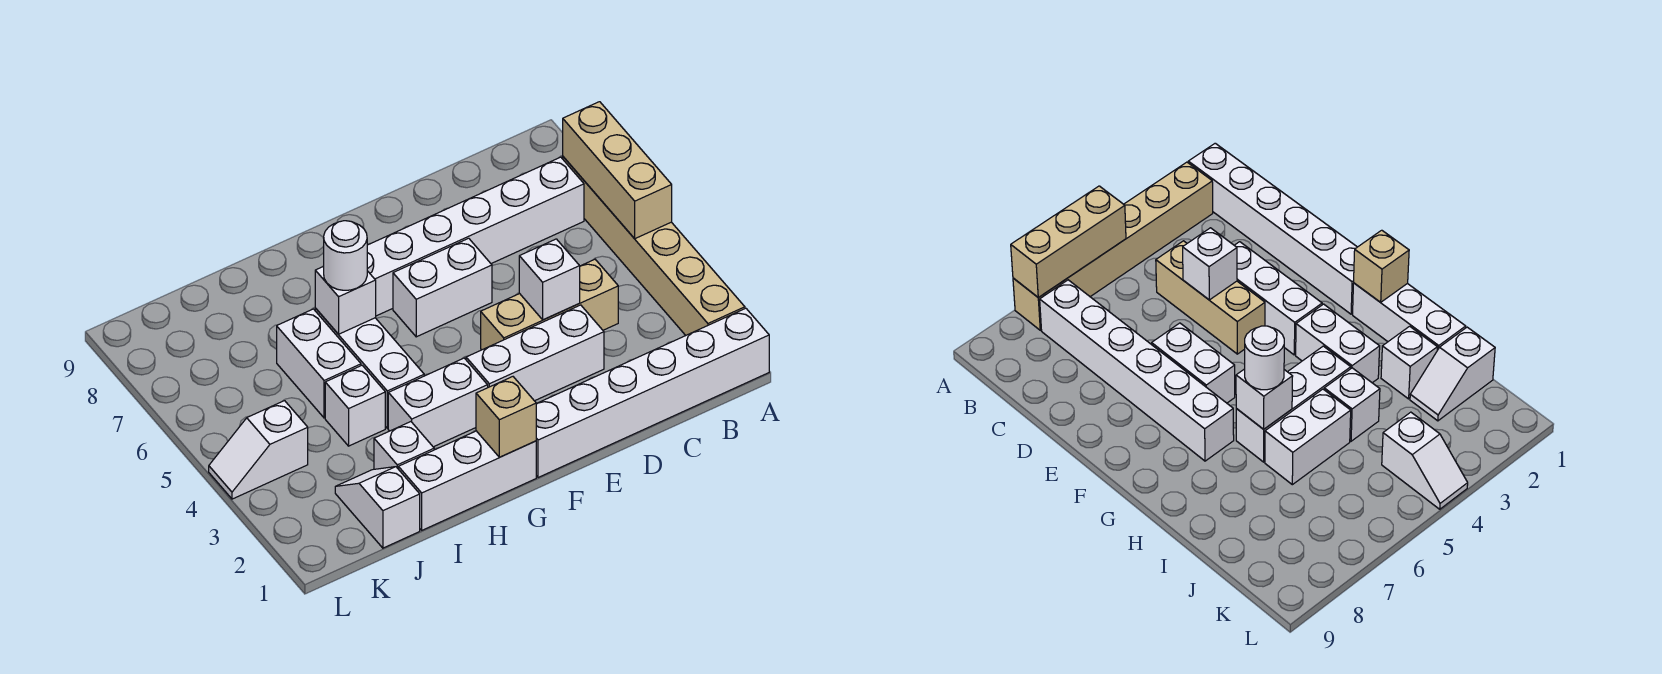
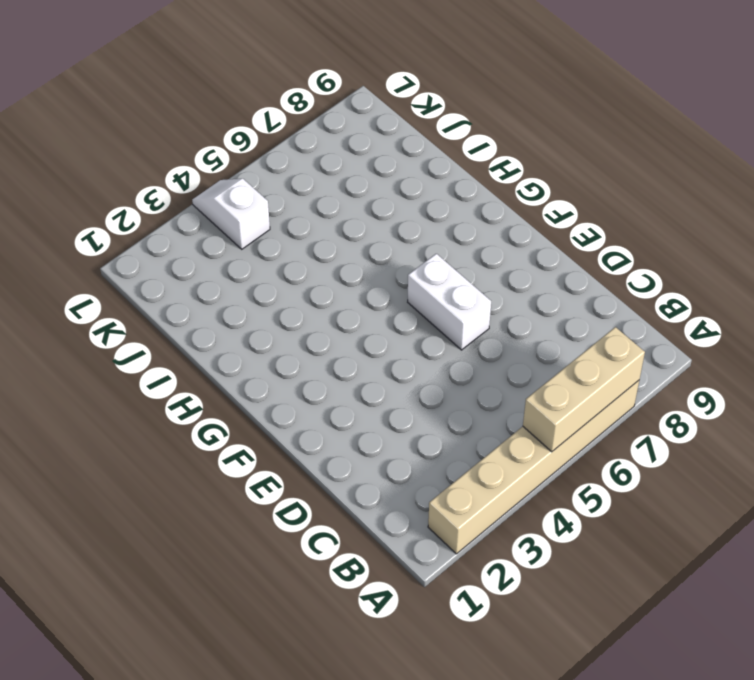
none -> white 1x6 brick [536,308,769,478]
none -> white 1x6 brick [367,157,584,316]
none -> tan 1x3 brick [481,259,618,350]

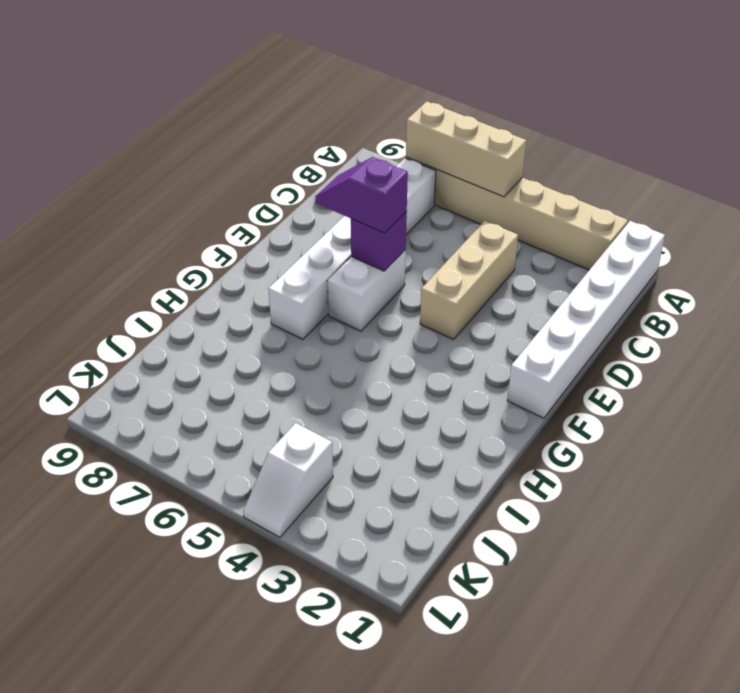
purple 1x1 brick [351,212,407,271] -> none
purple 1x2 slope [316,157,408,233] -> none
none -> white 1x3 brick [466,305,604,401]
none -> white 1x3 brick [398,431,536,530]
none -> white 1x2 brick [388,358,488,447]

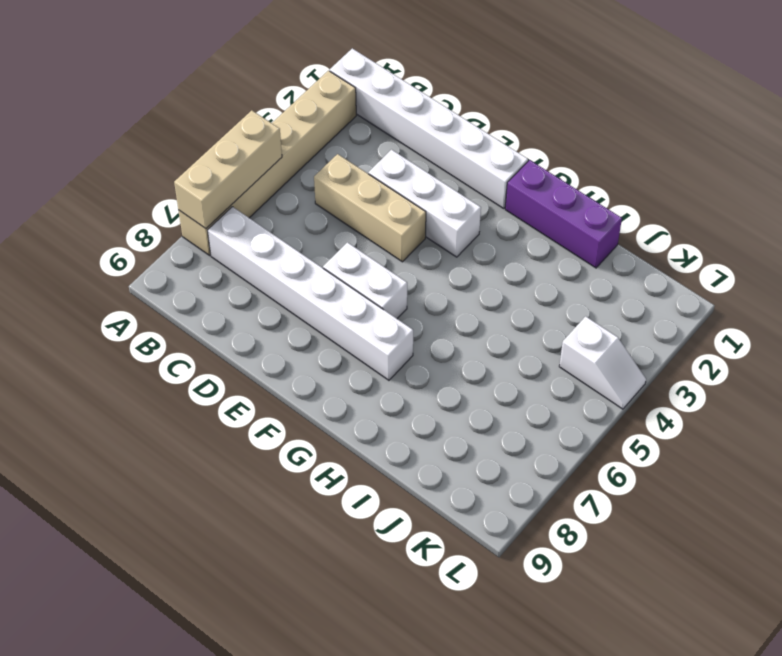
purple 1x3 brick [505,160,622,268] -> white 1x3 brick [398,431,536,530]
none -> white 1x2 brick [388,358,488,447]
none -> white 1x3 brick [315,308,424,428]
none -> white 1x1 brick [374,422,434,469]

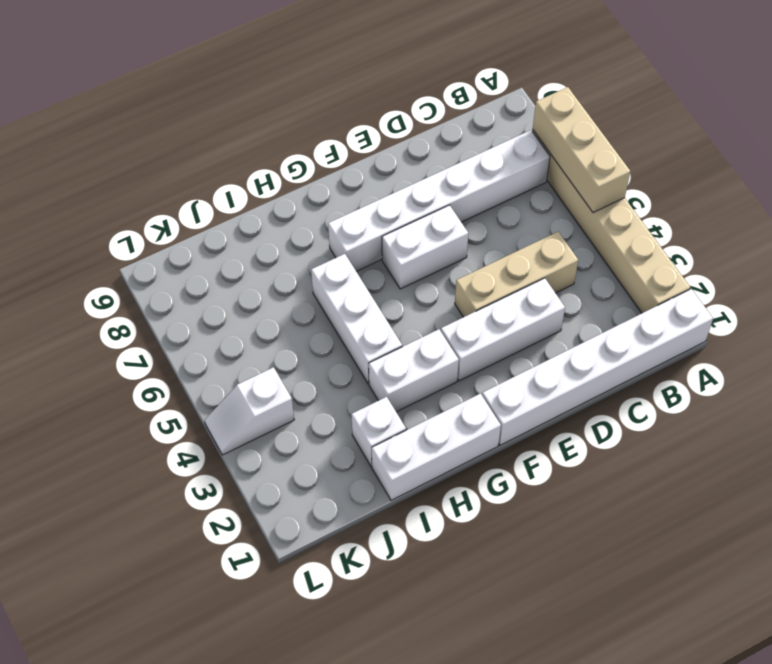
none -> white 1x1 brick [325,365,385,446]
none -> white 1x2 brick [277,309,361,418]
none -> white 1x2 slope [335,467,420,548]

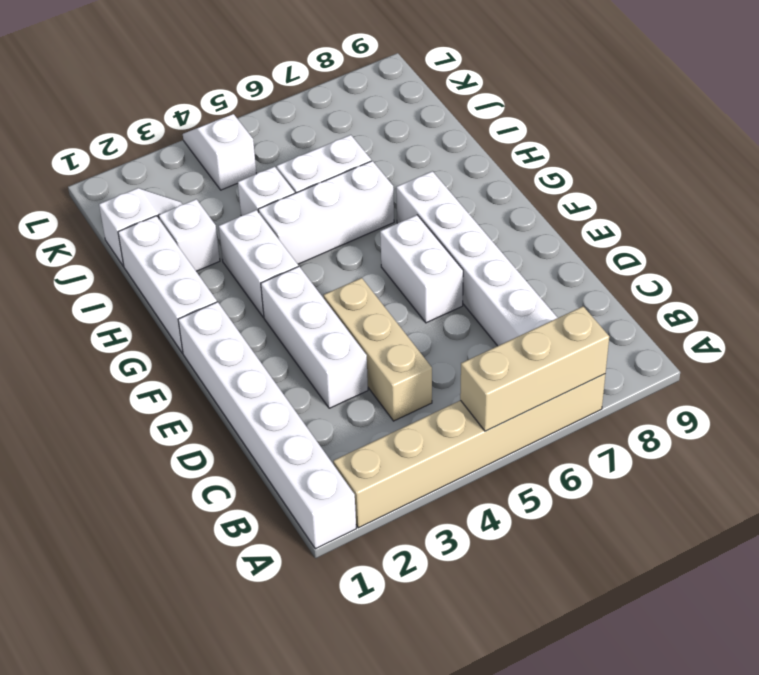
none -> white 1x1 brick [519,239,580,320]
none -> tan 1x1 brick [476,377,536,457]
none -> white 1x1 brick [315,266,376,334]

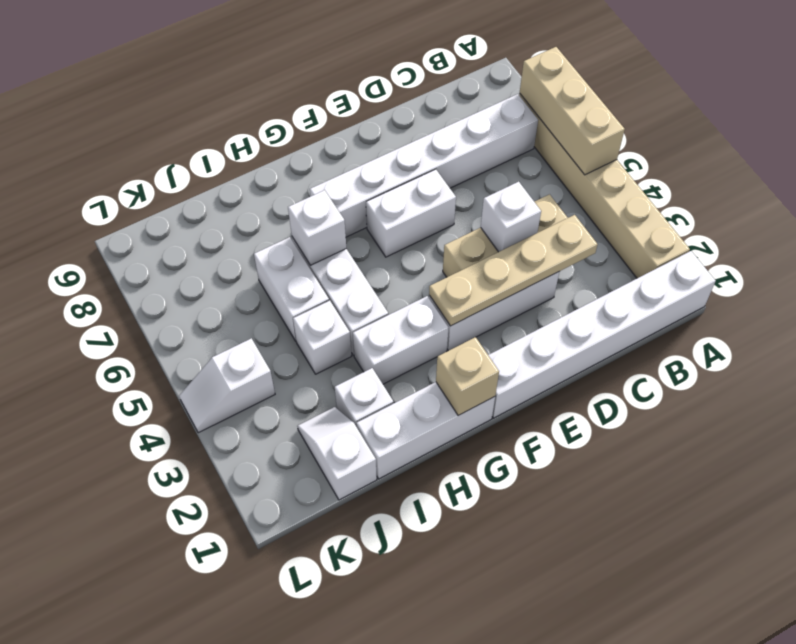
tan 1x4 plate [429,215,597,326] -> none
none -> white 1x1 round brick [324,221,367,290]

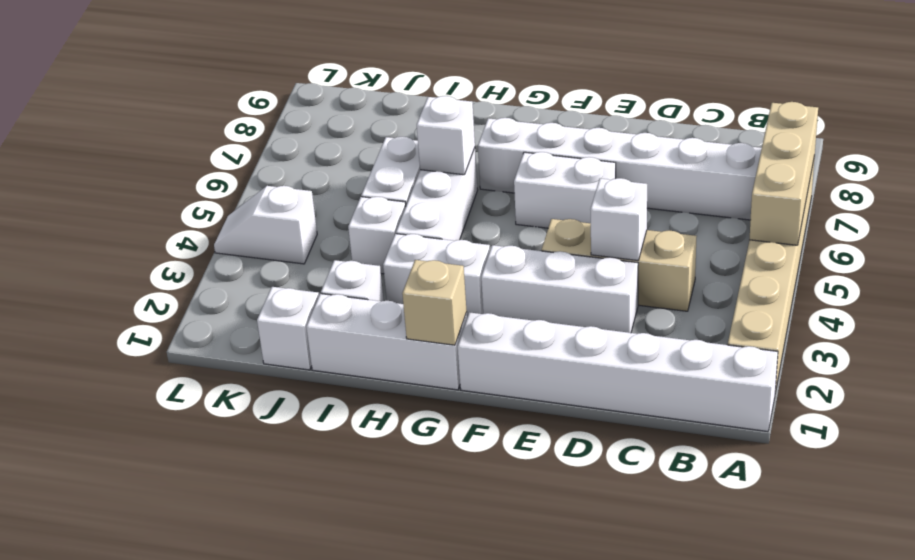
none -> white 1x1 round brick [324,221,367,290]

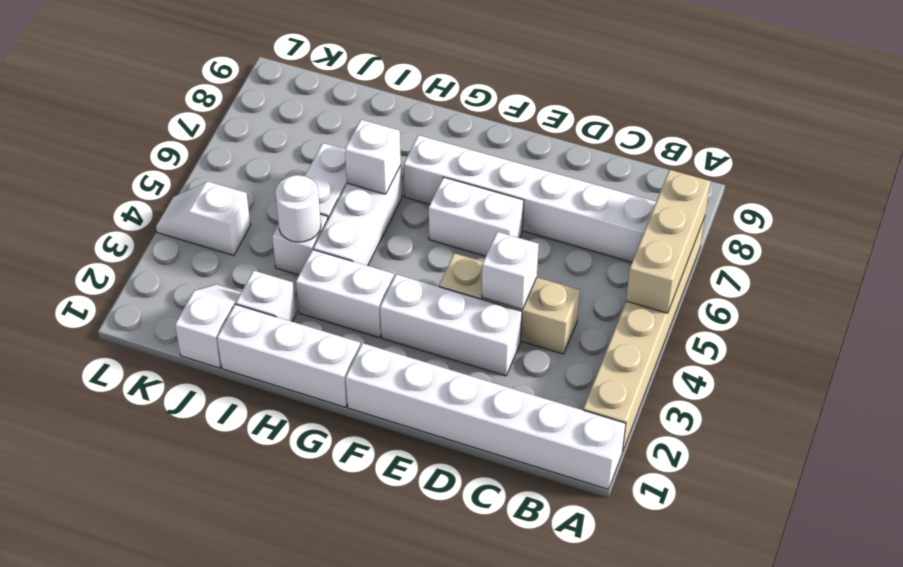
white 1x1 round brick [275,175,321,242] -> white 1x1 round brick moved to [324,221,367,290]
none -> tan 1x1 brick [476,377,536,457]

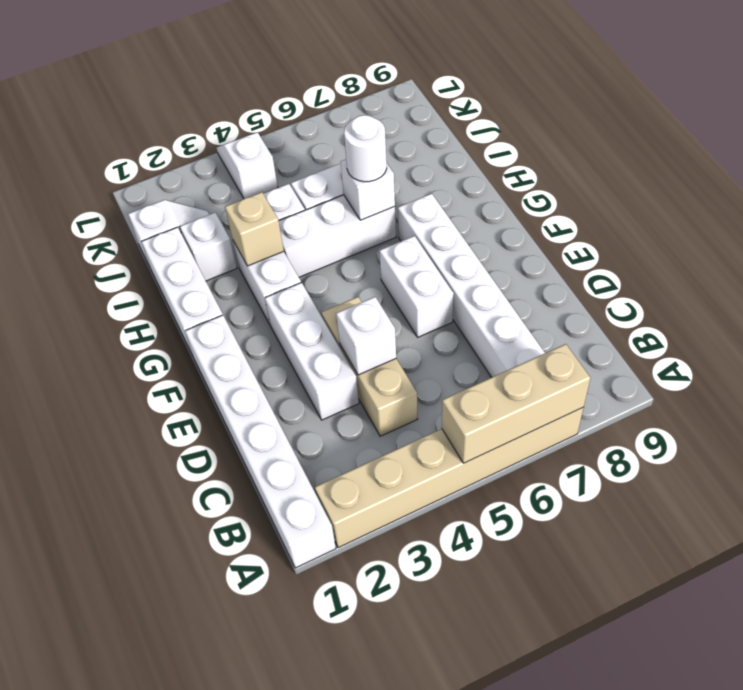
tan 1x1 brick [225,192,284,266] -> tan 1x1 brick moved to [476,377,536,457]

